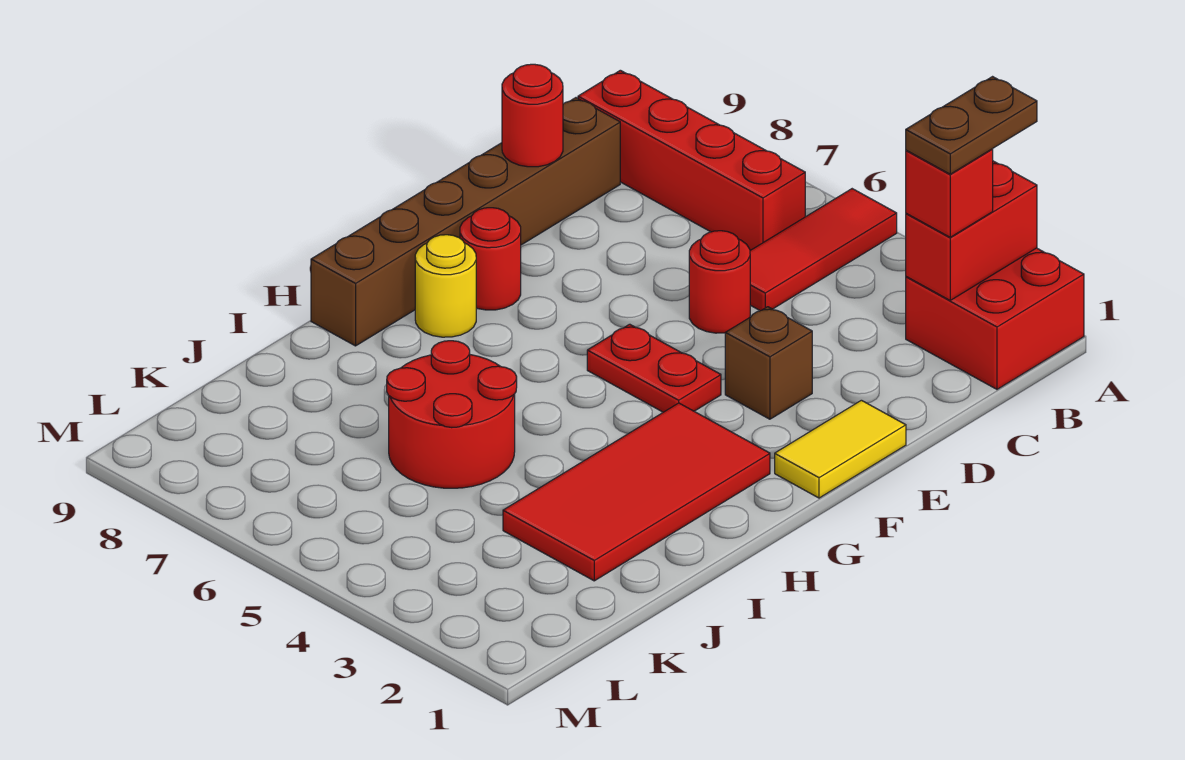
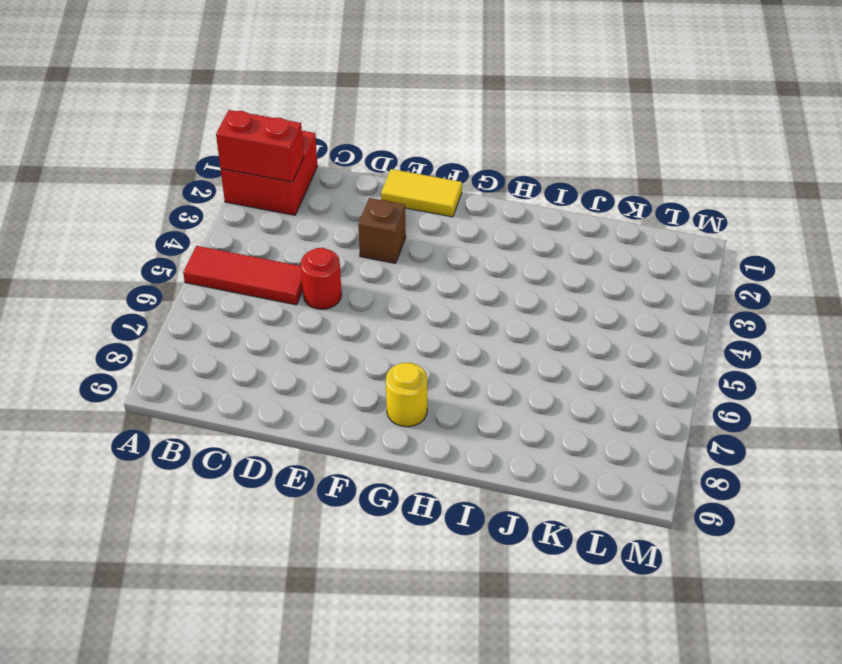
none -> red 1x4 brick [578,70,805,250]
none -> brown 1x6 brick [311,98,620,346]
none -> red 1x2 plate [587,324,721,412]

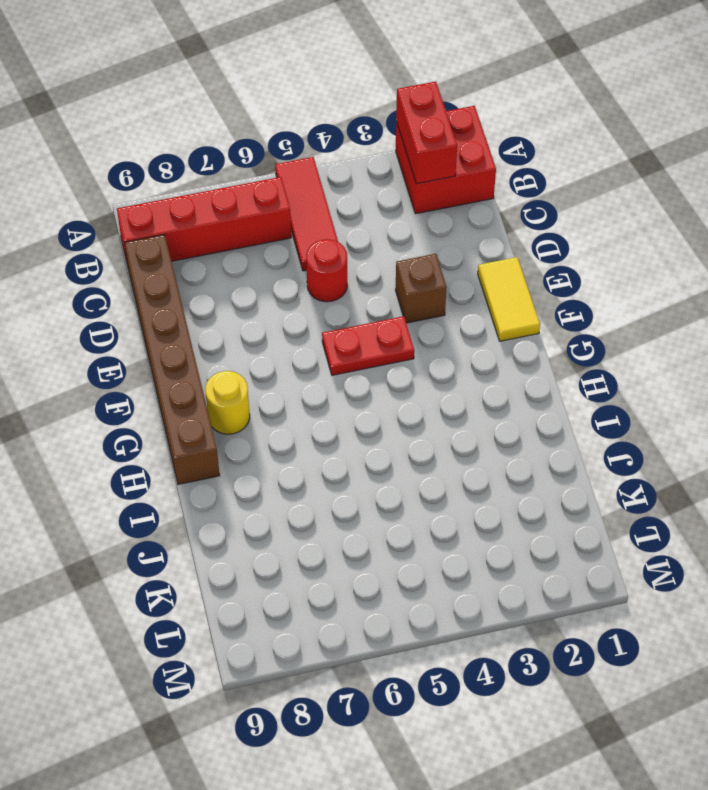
none -> red 1x1 round brick [460,208,521,310]
none -> red 2x4 tile [503,403,770,581]
none -> red 2x2 round brick [387,341,517,488]

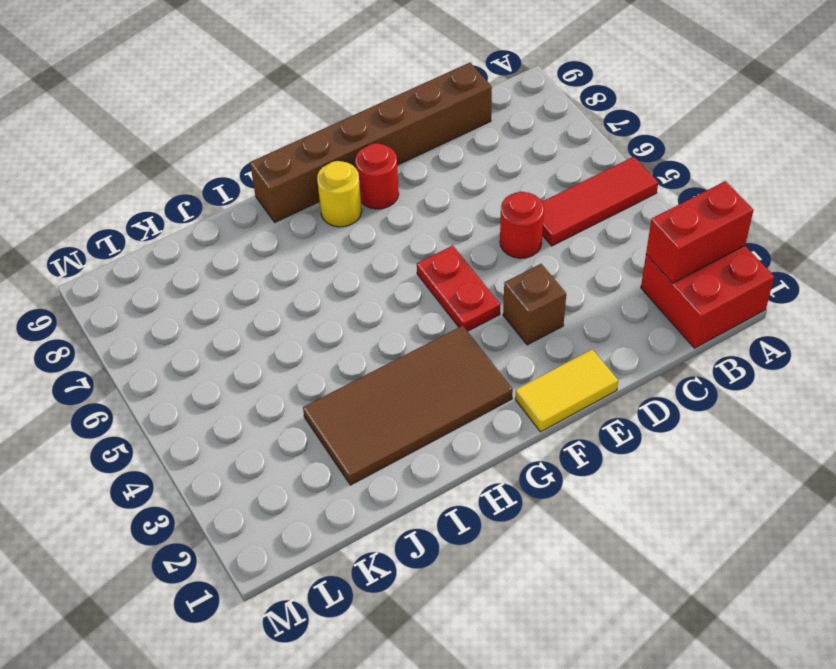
brown 2x4 tile [303,326,513,485] -> red 2x4 tile [503,403,770,581]
none -> red 1x4 brick [578,70,805,250]
none -> red 2x2 round brick [387,341,517,488]
none -> red 1x1 round brick [502,64,563,167]

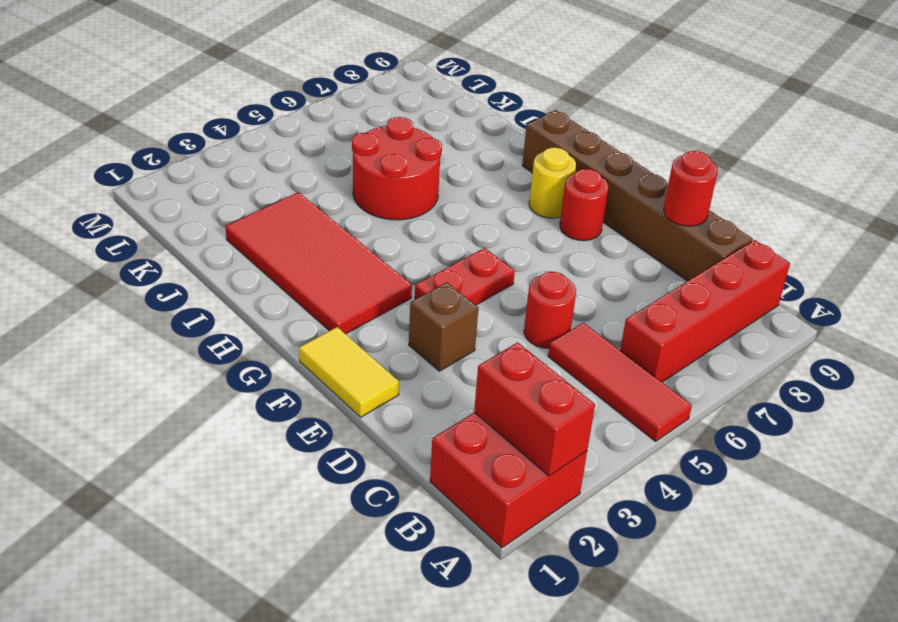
none -> red 1x1 brick [906,149,993,237]
none -> brown 1x2 plate [906,77,1037,174]

